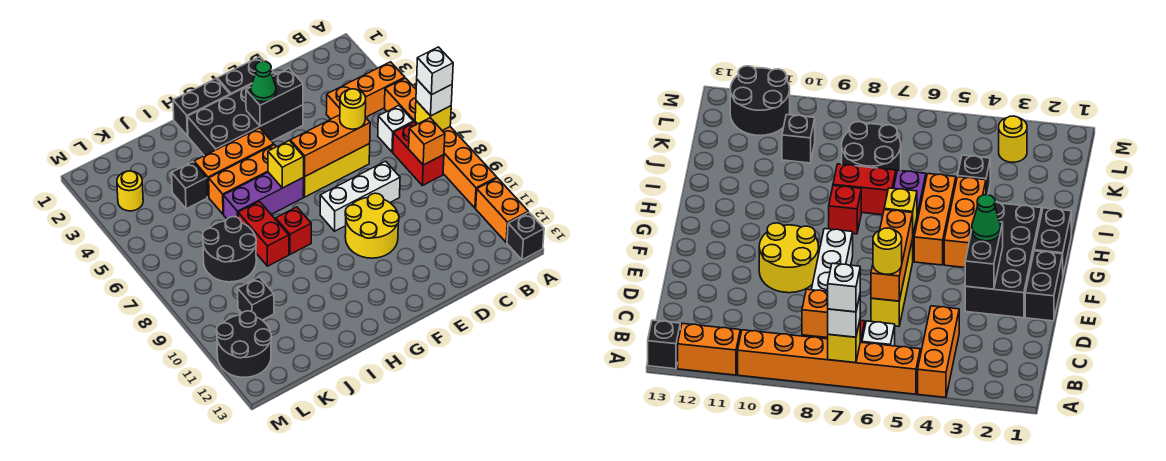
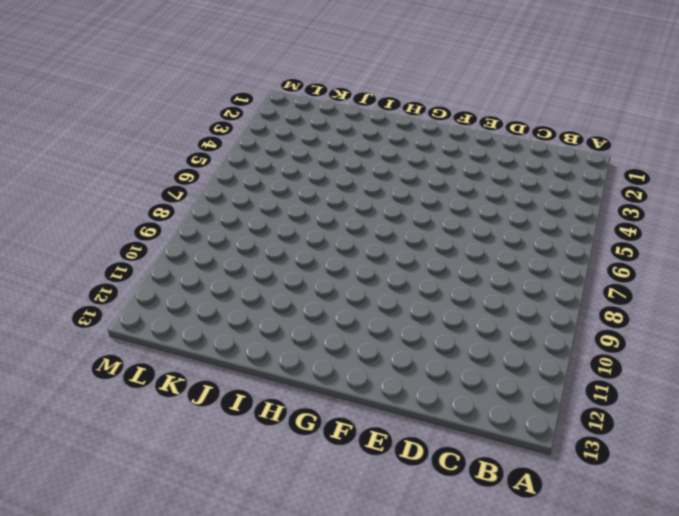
none -> orange 1x3 brick [326,62,405,119]
none -> orange 1x6 brick [384,78,497,208]
none -> orange 1x2 brick [476,178,528,242]
none -> black 1x1 brick [507,212,544,260]

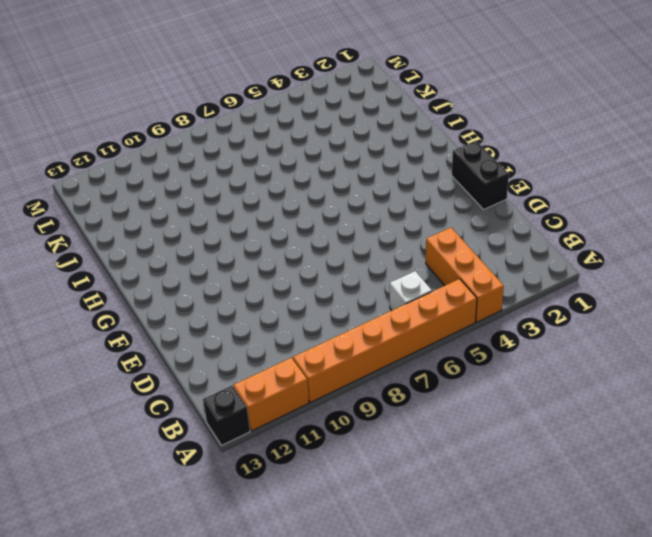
none -> red 1x2 brick [393,122,444,186]
none -> yellow 1x3 brick [303,144,370,197]
none -> white 1x3 brick [320,161,400,231]
none -> black 2x4 brick [187,73,303,156]

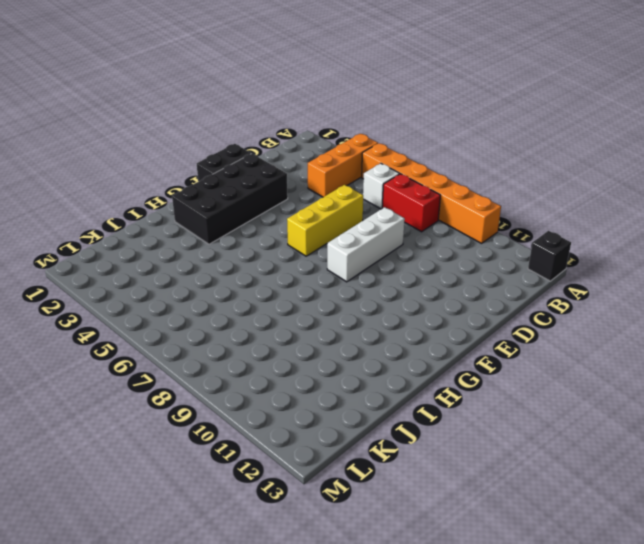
none -> orange 1x2 brick [476,178,528,242]
none -> yellow 2x2 round brick [345,193,399,258]
none -> black 1x2 brick [173,79,230,136]
none -> orange 1x3 brick [194,128,274,197]

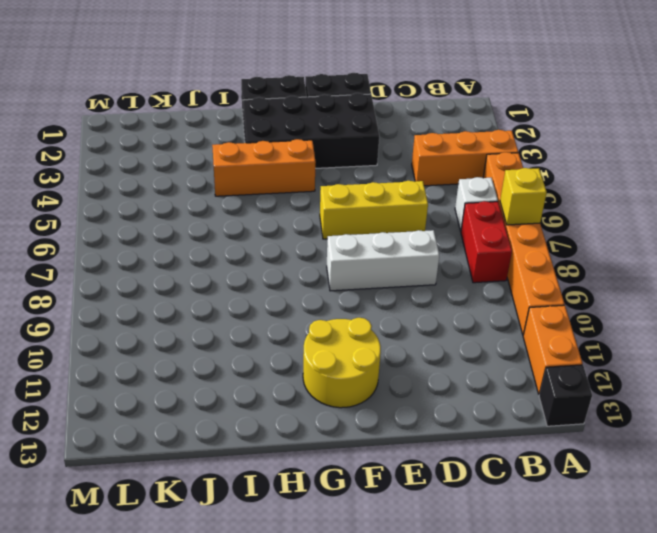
yellow 2x2 round brick [303,318,381,408] -> yellow 2x2 round brick moved to [345,193,399,258]
none -> orange 1x3 brick [209,145,276,214]
none -> purple 1x3 brick [223,172,304,219]
none -> red 1x1 brick [276,207,311,254]
none -> red 1x2 brick [238,201,289,266]

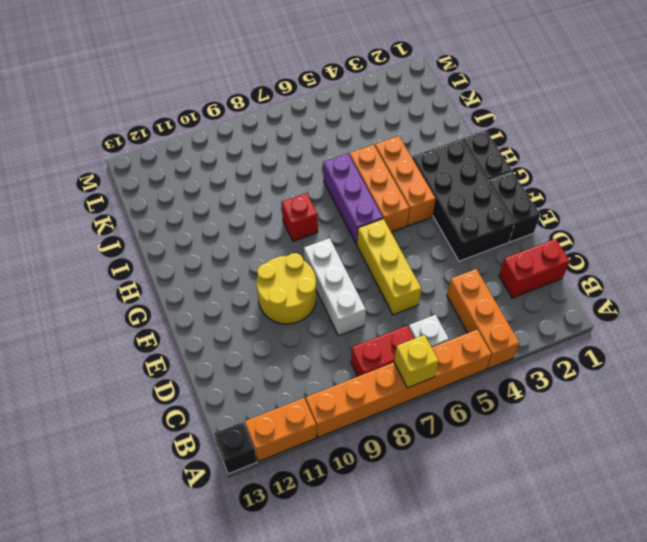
red 1x2 brick [499,239,570,298] -> red 1x2 brick moved to [238,201,289,266]
none -> black 1x1 brick [172,162,207,209]
none -> black 2x2 round brick [203,217,256,282]
none -> black 1x1 brick [238,277,274,320]
none -> yellow 1x1 round brick [117,171,143,211]

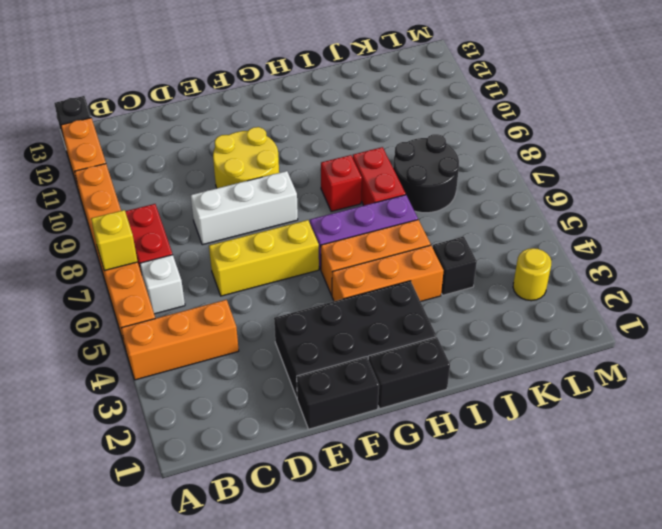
none -> black 1x1 brick [238,277,274,320]
none -> black 2x2 round brick [217,311,272,377]
none -> orange 1x1 brick [409,118,445,165]
none -> orange 1x3 brick [290,115,370,177]

